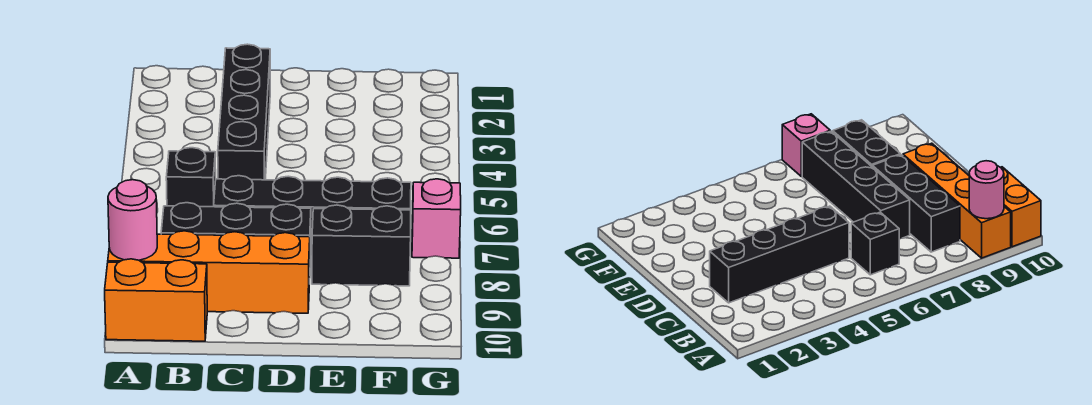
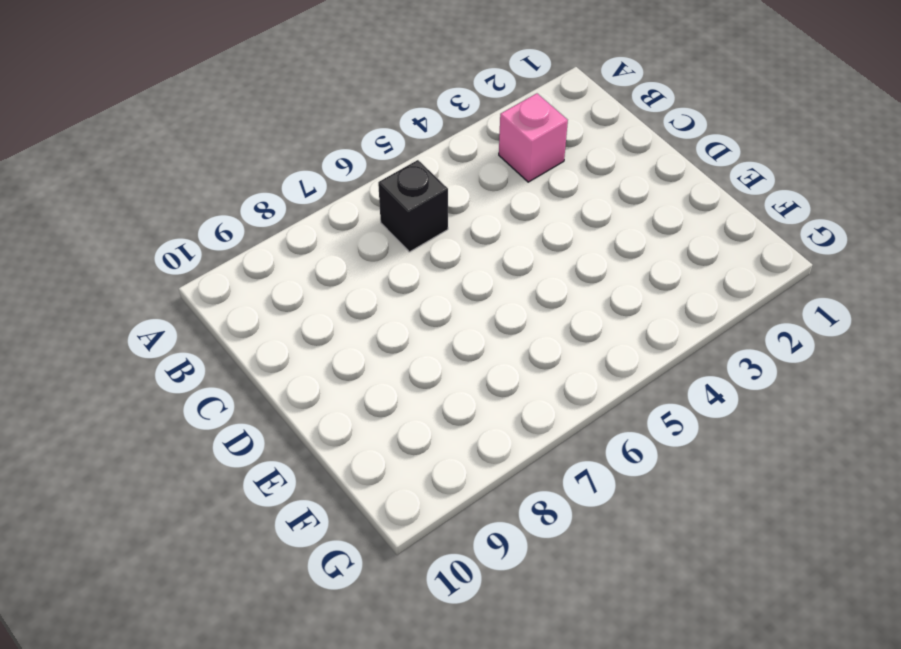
pink 1x1 brick [499,94,568,182] -> pink 1x1 brick moved to [412,179,461,258]
none -> orange 1x4 brick [108,231,310,313]
none -> orange 1x2 brick [105,259,207,341]

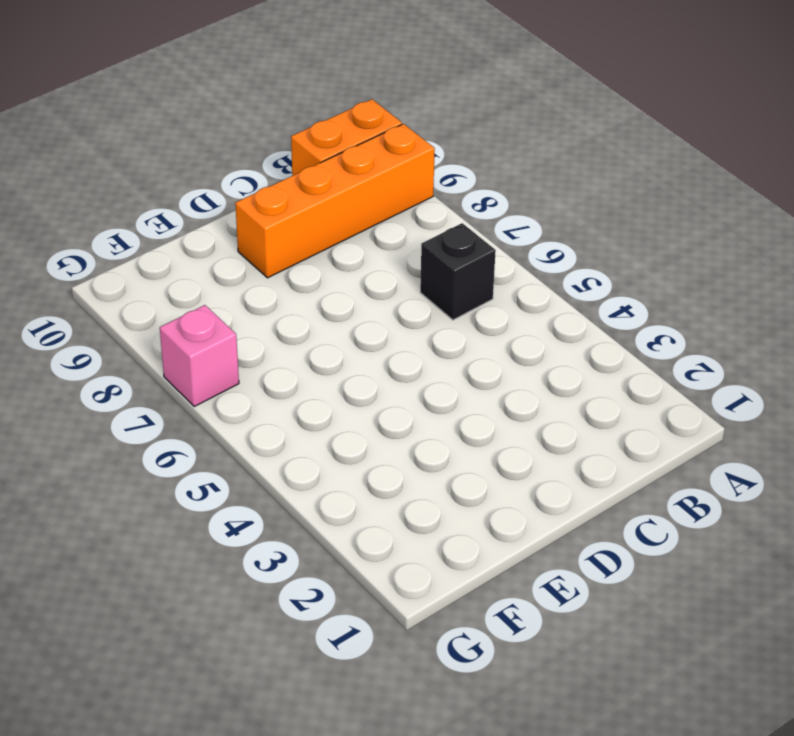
none -> black 1x3 brick [161,203,311,284]
none -> black 1x4 brick [218,44,270,180]

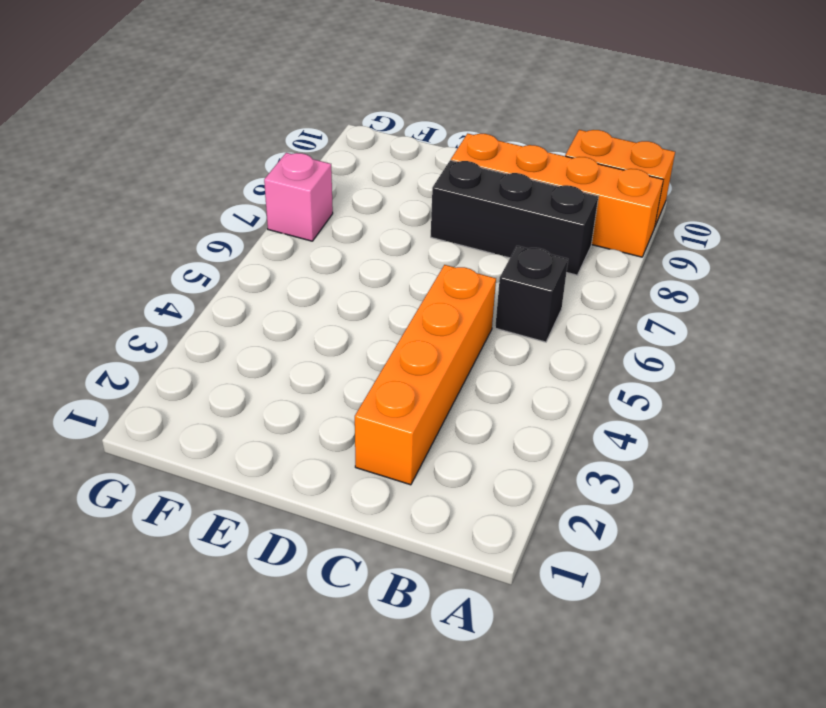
orange 1x4 brick [355,265,496,485] -> black 1x4 brick [218,44,270,180]
none -> black 1x4 brick [214,176,411,256]
none -> black 1x2 brick [312,205,411,286]

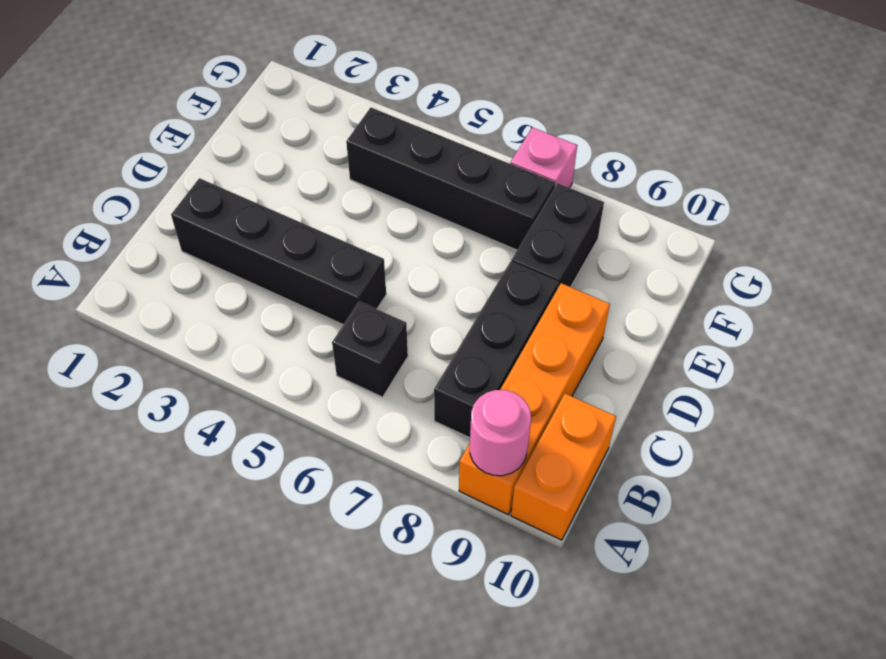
black 1x4 brick [346,108,555,250] -> black 1x4 brick turned to [214,176,411,256]

